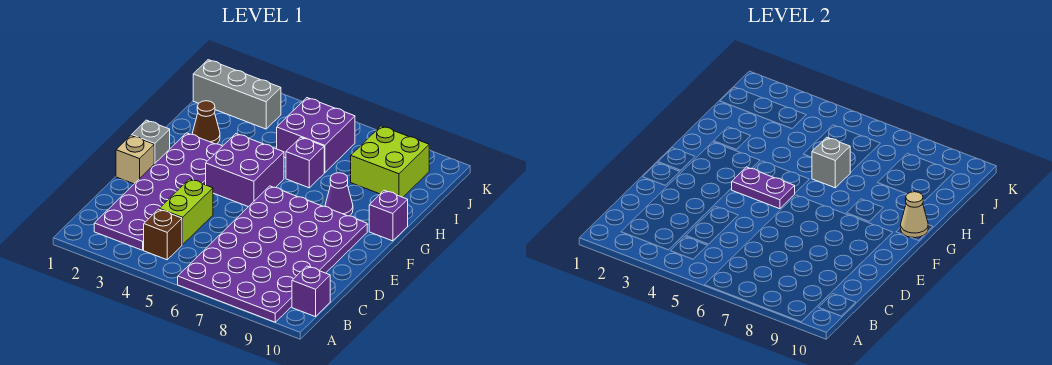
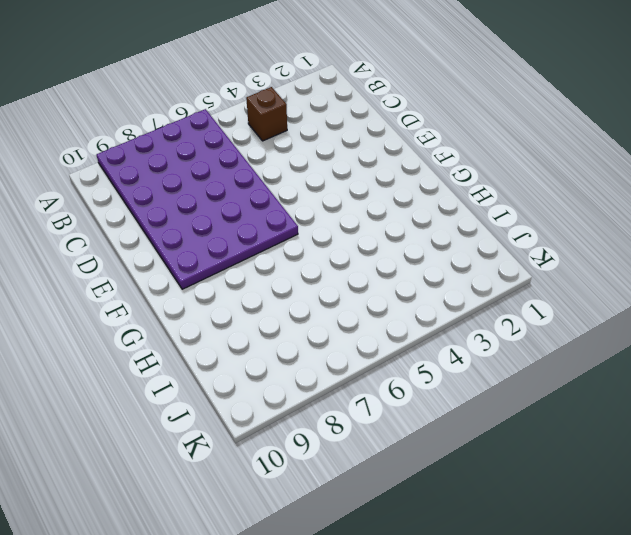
none -> purple 2x6 plate [94,133,222,250]
none -> purple 1x1 brick [292,266,330,317]
none -> lime 1x2 brick [159,179,213,245]

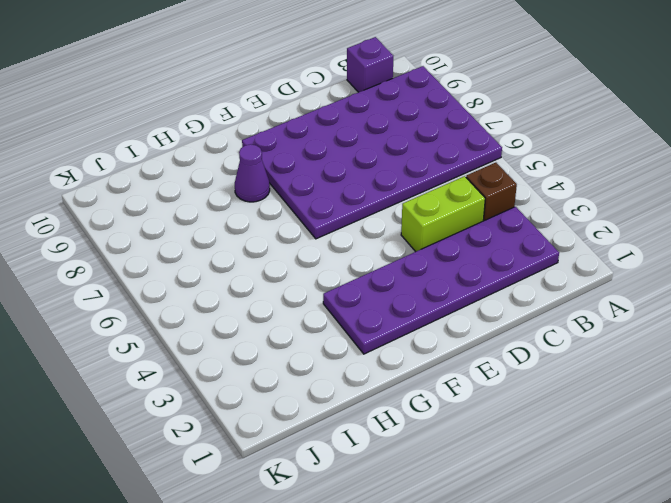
none -> tan 1x1 brick [116,136,154,184]
none -> grey 1x1 brick [131,120,170,164]
none -> purple 2x2 brick [206,134,284,207]

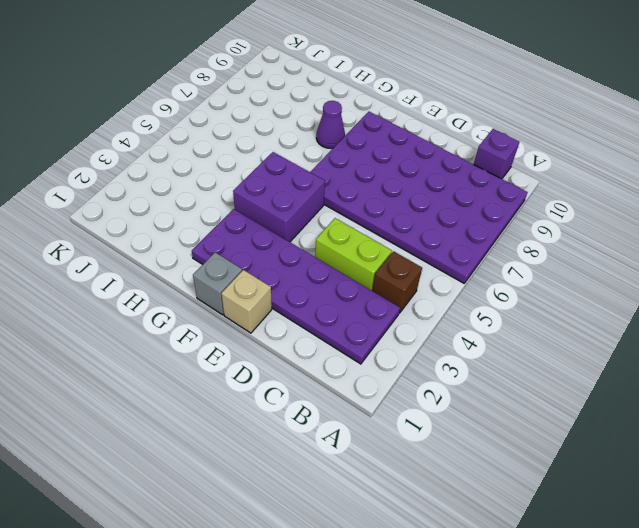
none -> purple 1x1 brick [369,190,408,241]
none -> brown 1x1 cone [192,101,220,144]
none -> purple 1x1 brick [286,137,324,188]

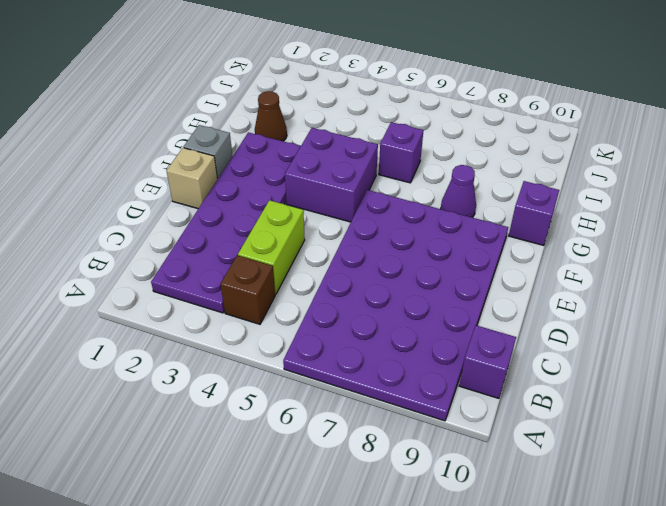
none -> purple 2x2 brick [277,98,355,173]
none -> lime 2x2 brick [351,126,429,197]
none -> grey 1x3 brick [193,60,281,129]

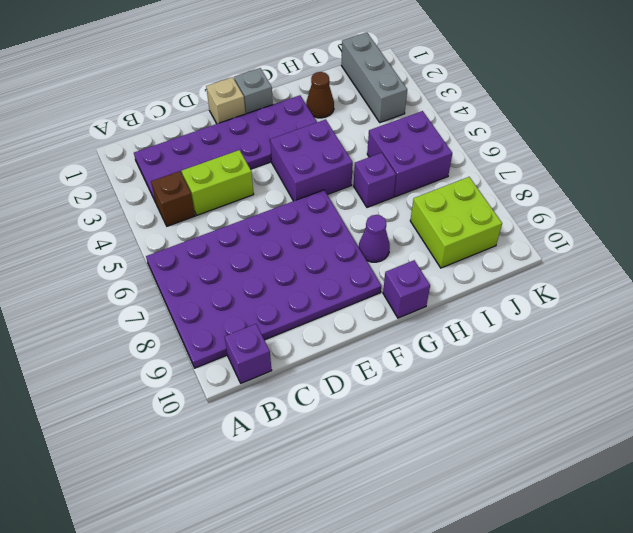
none -> purple 1x2 plate [732,167,795,209]
none -> tan 1x1 cone [901,192,928,238]
none -> grey 1x1 brick [812,137,850,188]

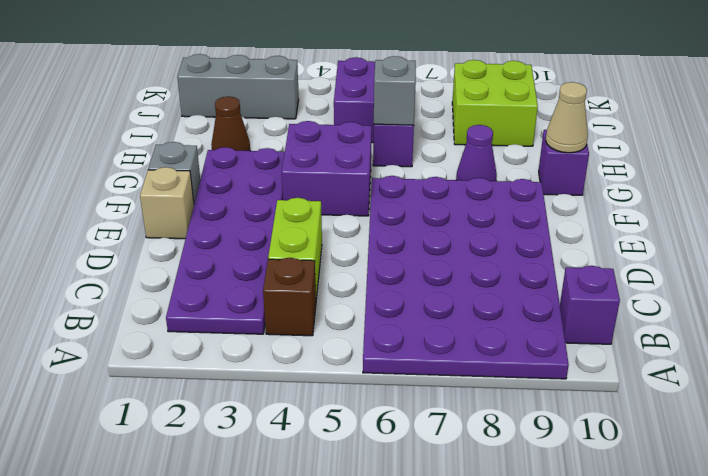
none -> purple 1x2 plate [732,167,795,209]

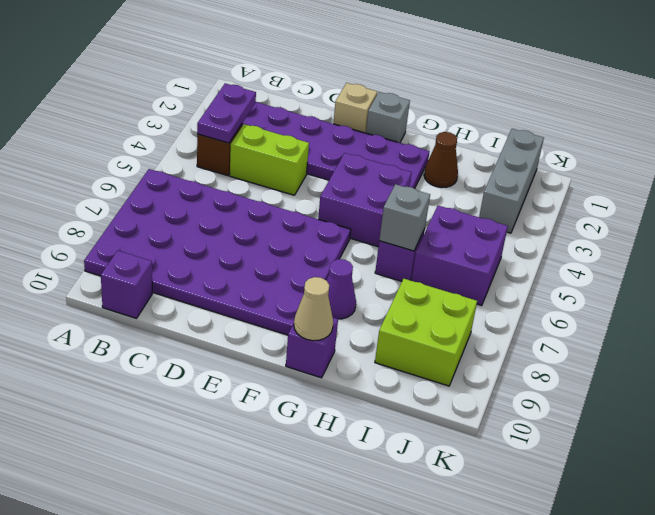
purple 1x2 plate [197,83,256,143] -> purple 1x2 plate moved to [732,167,795,209]

